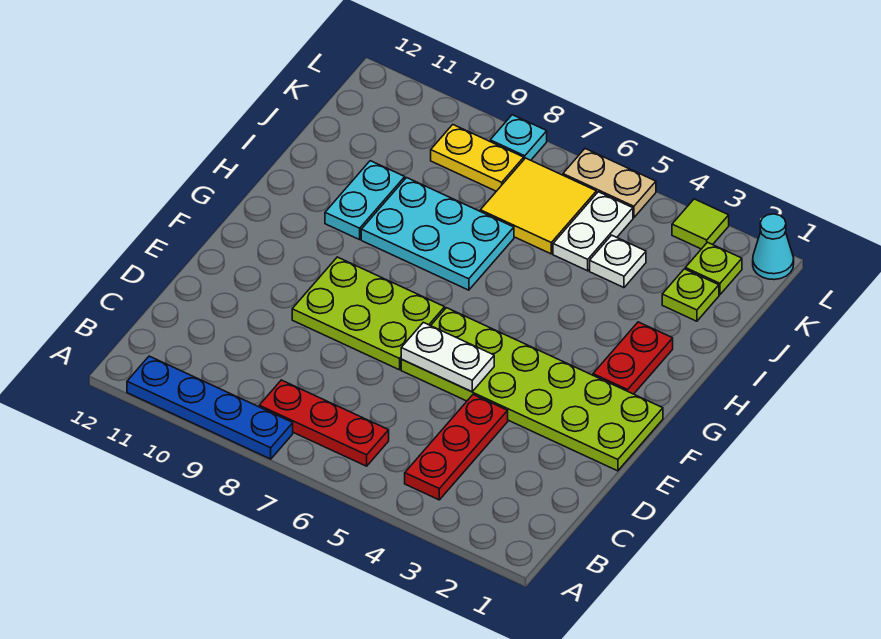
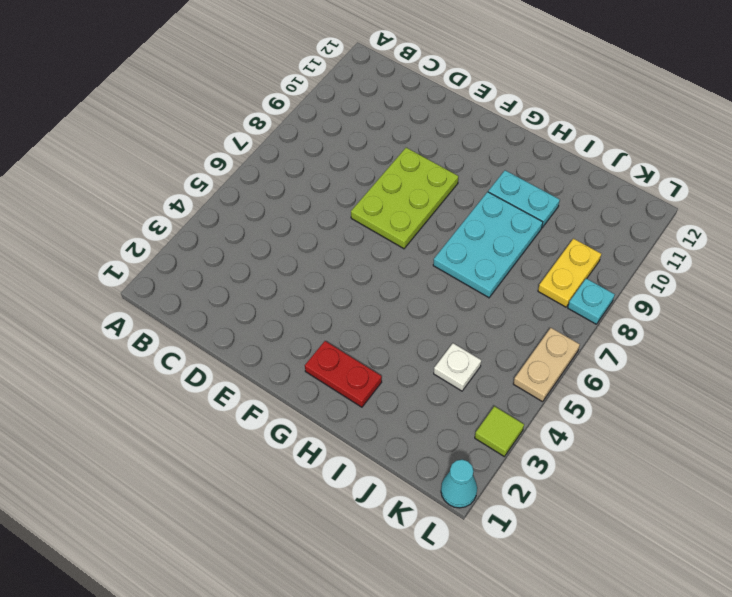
none -> blue 1x4 plate [127,356,293,459]
none -> red 1x3 plate [405,395,508,500]
none -> red 1x3 plate [259,380,389,466]

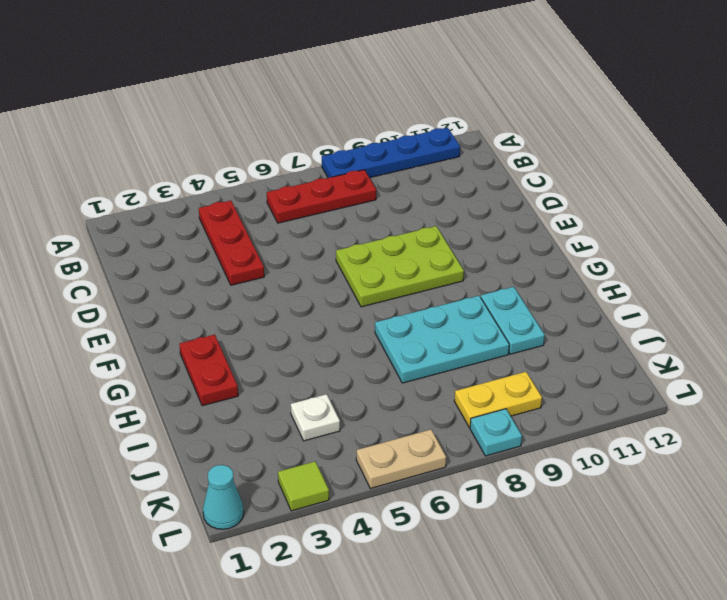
none -> lime 2x6 plate [401,308,663,471]
none -> lime 1x1 plate [662,269,719,321]
none -> white 1x2 plate [553,192,633,271]

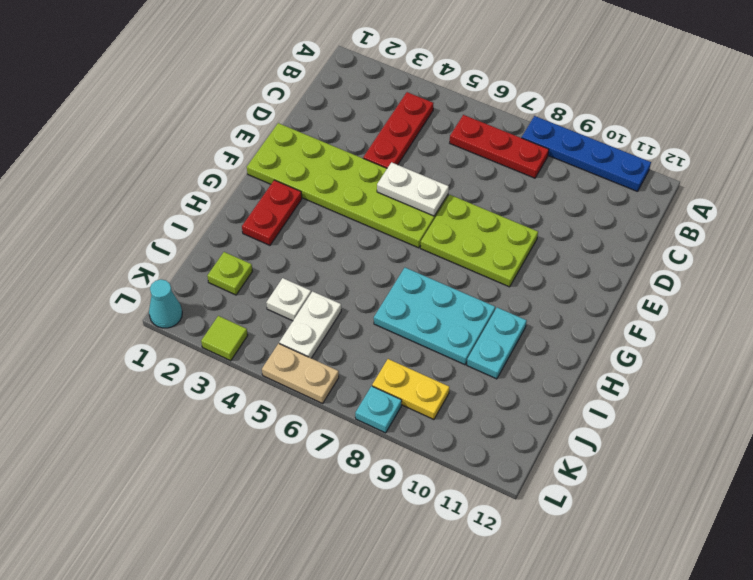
none -> yellow 2x2 tile [480,158,596,254]
none -> lime 1x1 plate [685,242,742,295]

